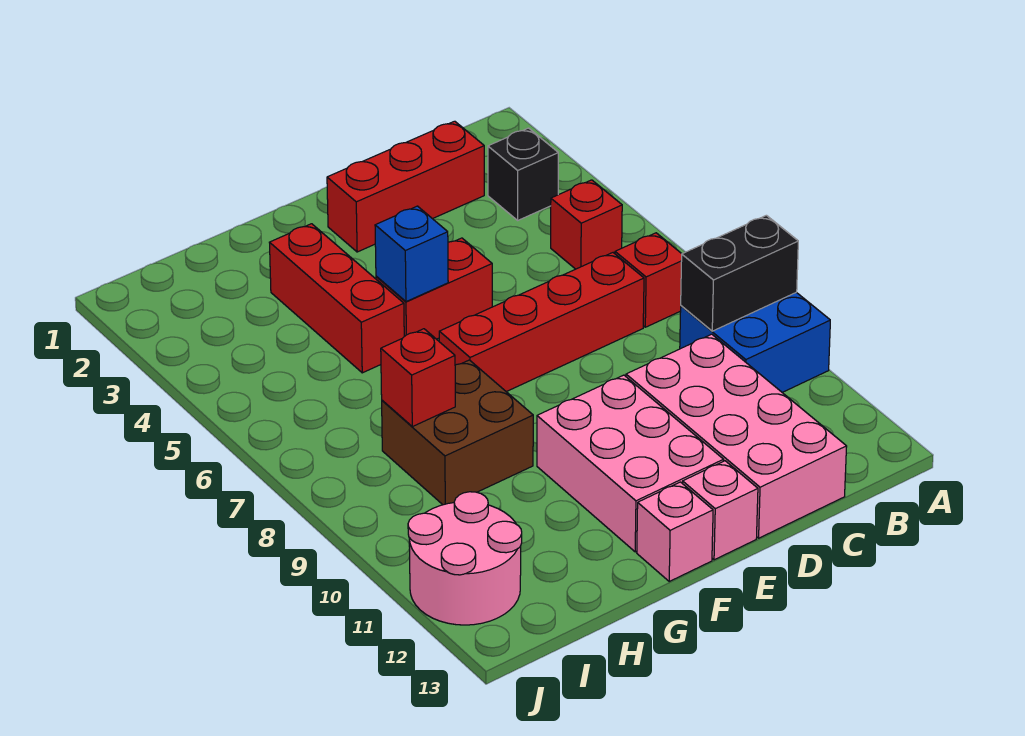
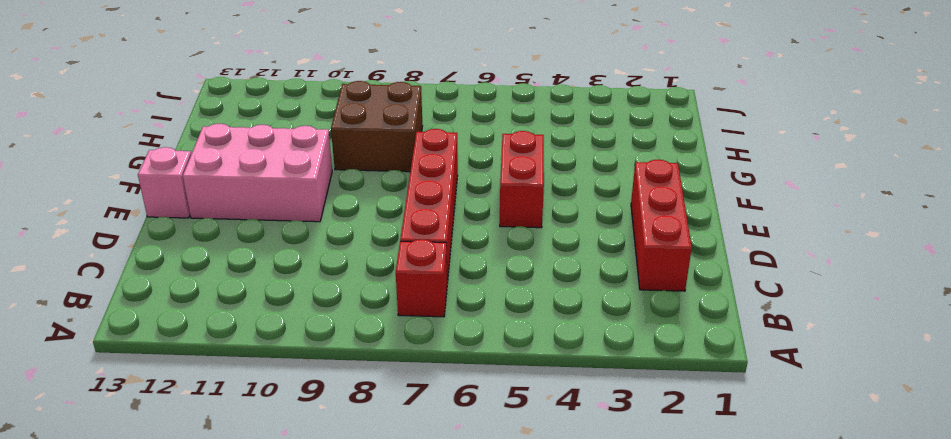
none -> blue 2x2 brick [680,292,830,393]
none -> black 1x1 brick [488,128,558,220]
none -> red 1x1 brick [551,180,622,269]

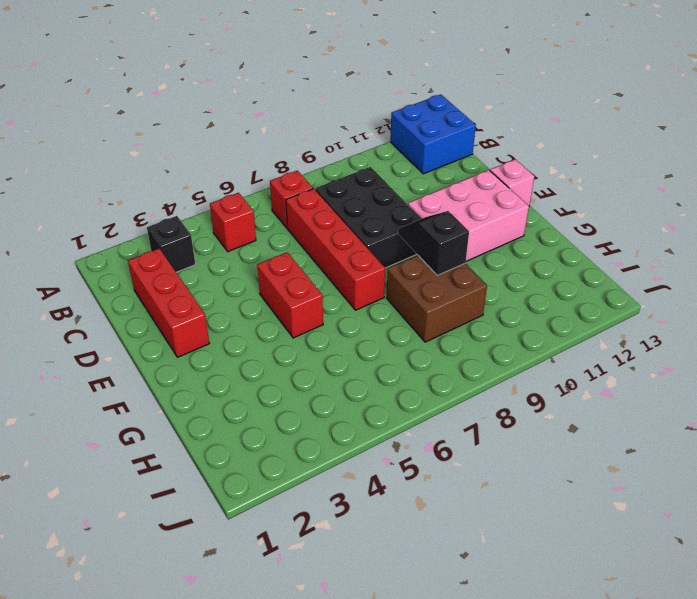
blue 2x2 brick [390,95,476,174] -> blue 2x2 brick moved to [680,292,830,393]
black 2x3 brick [315,167,422,268] -> none
black 1x2 slope [398,211,469,275] -> none
none -> pink 2x4 brick [626,334,847,538]
none -> pink 1x1 brick [637,482,713,581]
none -> red 1x3 brick [269,224,404,373]

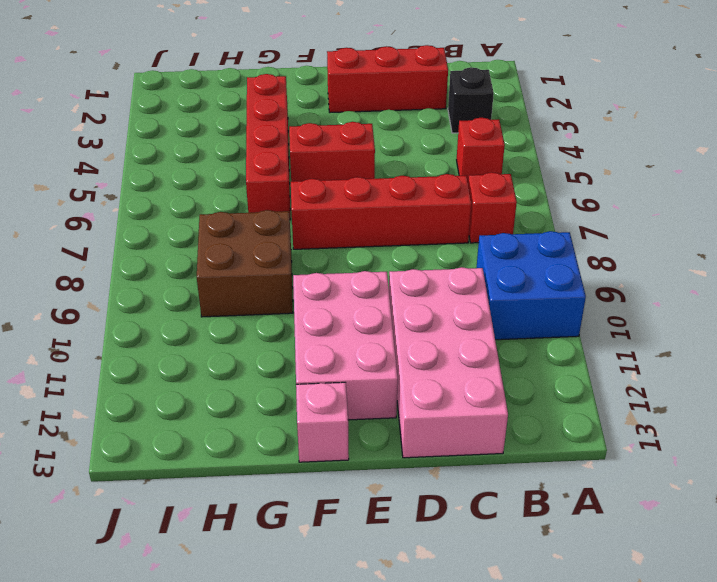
red 1x4 brick [246,74,290,216] -> red 1x3 brick [269,224,404,373]
none -> pink 1x1 brick [683,461,758,560]
none -> pink 2x2 round brick [408,492,522,625]
none -> black 1x2 brick [681,215,798,331]

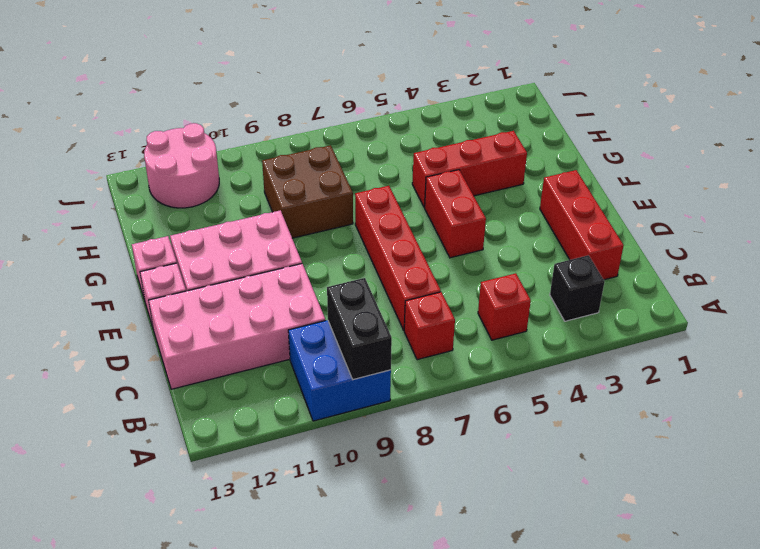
none -> blue 1x1 brick [375,206,448,302]
none -> red 1x1 brick [381,329,455,427]

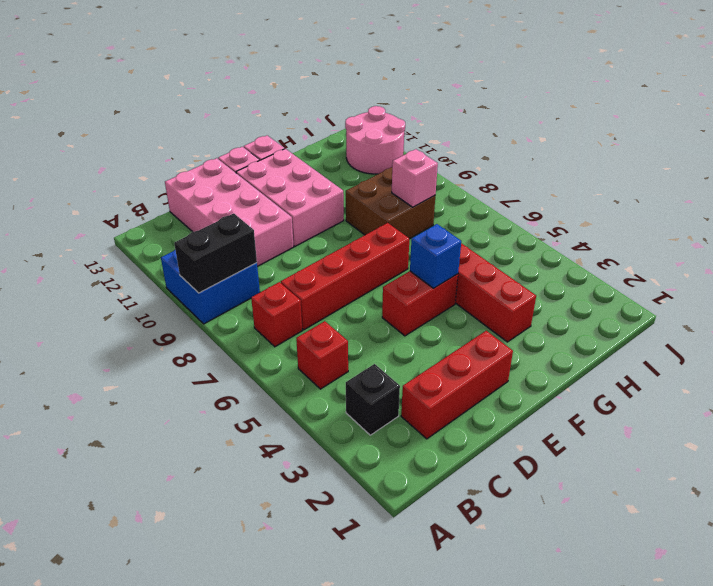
pink 1x1 brick [392,149,438,207] -> red 1x1 brick [381,329,455,427]

